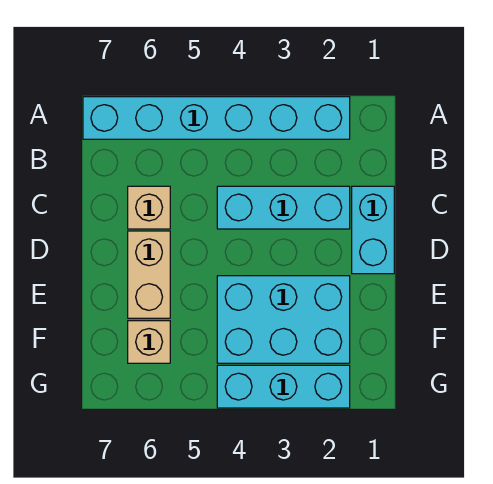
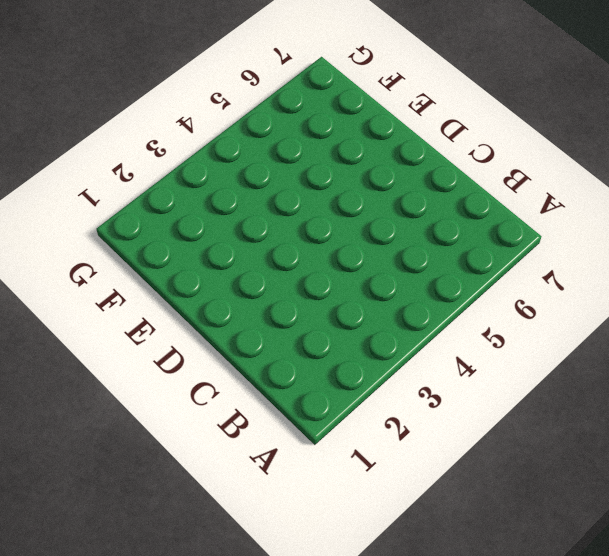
none -> cyan 1x6 brick [83,97,350,139]
none -> cyan 1x2 brick [352,186,394,274]

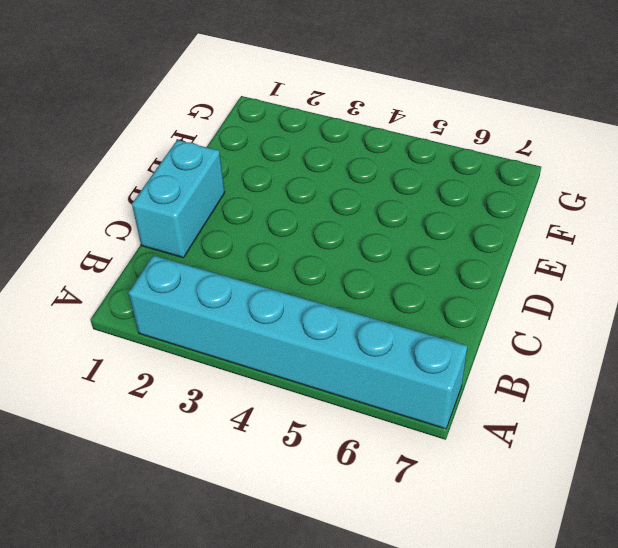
none -> cyan 1x3 brick [217,186,350,229]
none -> tan 1x1 brick [128,186,170,229]

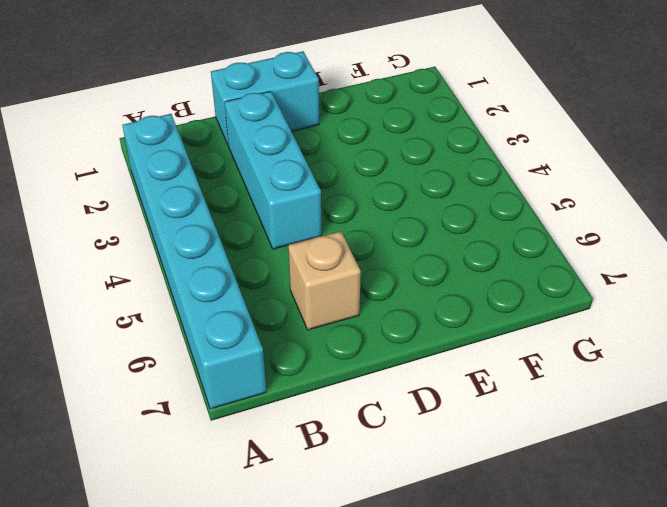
none -> tan 1x2 brick [128,231,170,318]
none -> cyan 2x3 brick [217,276,350,363]

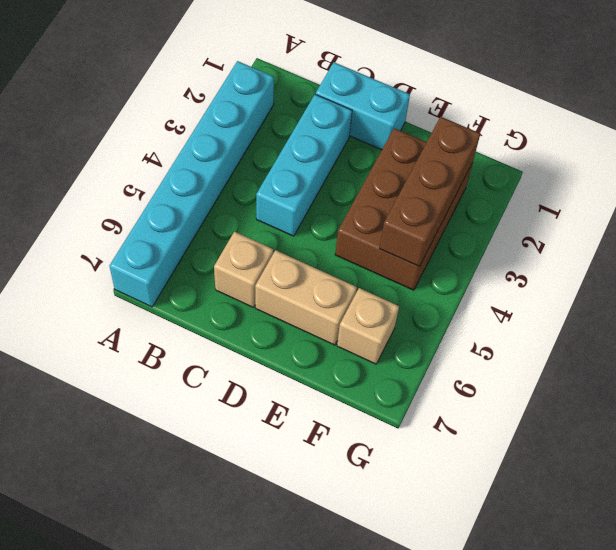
brown 2x3 brick [335,128,472,290] -> cyan 2x3 brick [217,276,350,363]
brown 1x3 brick [380,117,480,266] -> none
none -> cyan 1x3 brick [217,365,350,408]

